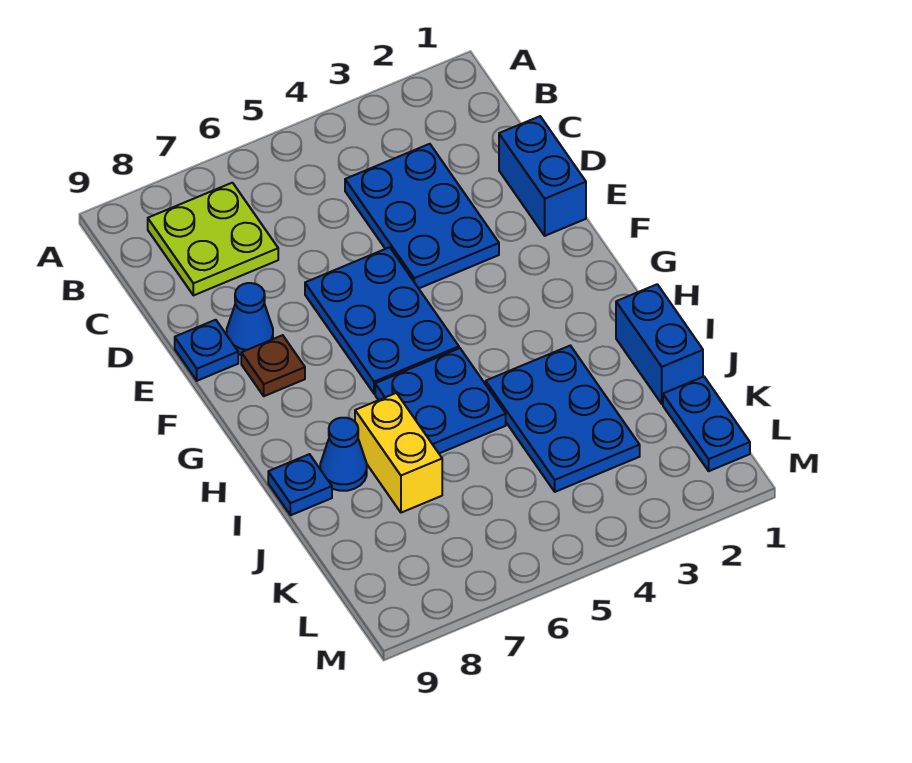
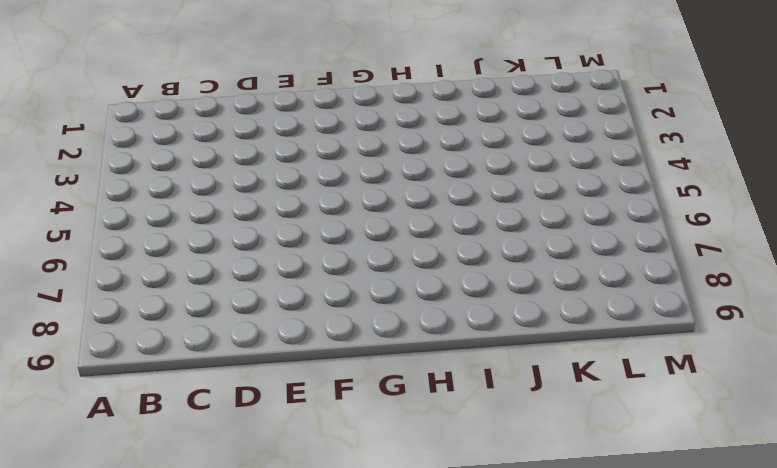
none -> lime 2x2 plate [148,183,278,295]
none -> blue 2x3 plate [345,144,499,288]
none -> blue 1x2 brick [499,116,586,236]

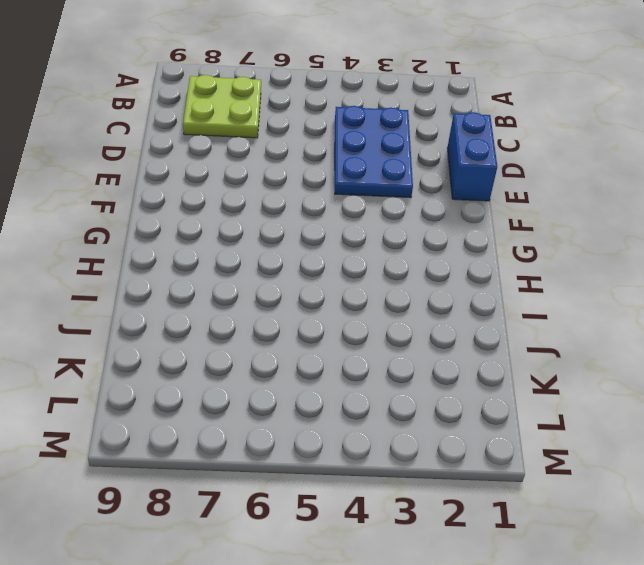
none -> blue 2x3 plate [305,247,459,394]
none -> blue 1x1 cone [227,283,273,355]
none -> blue 1x1 plate [175,320,238,381]

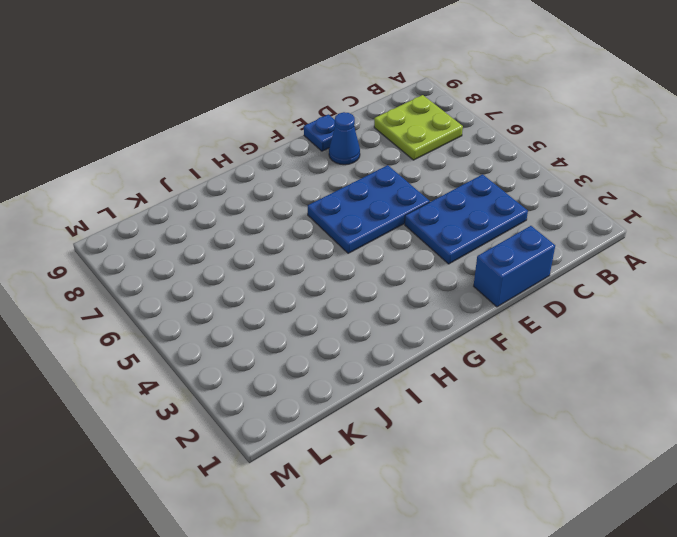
none -> brown 1x1 plate [241,335,305,396]
none -> blue 2x2 plate [375,348,506,453]
none -> blue 1x2 brick [616,284,703,404]

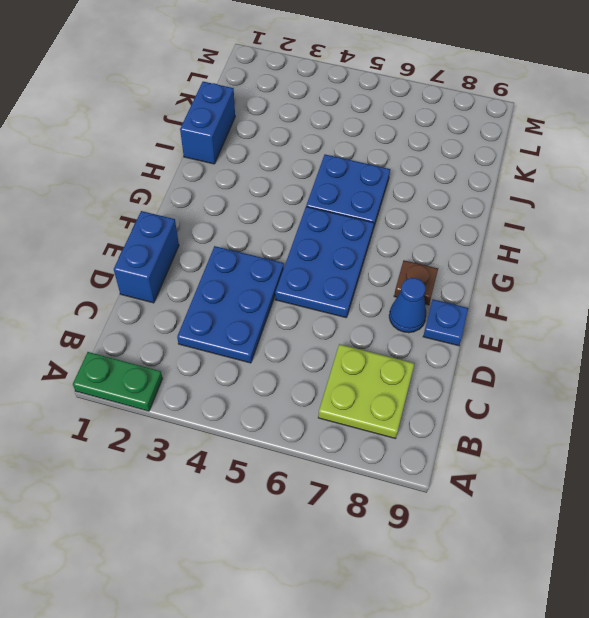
green 1x2 plate [73,352,163,411] -> none
none -> blue 2x3 plate [486,346,640,492]
none -> yellow 1x2 brick [355,393,442,513]
none -> blue 1x1 cone [320,418,367,491]

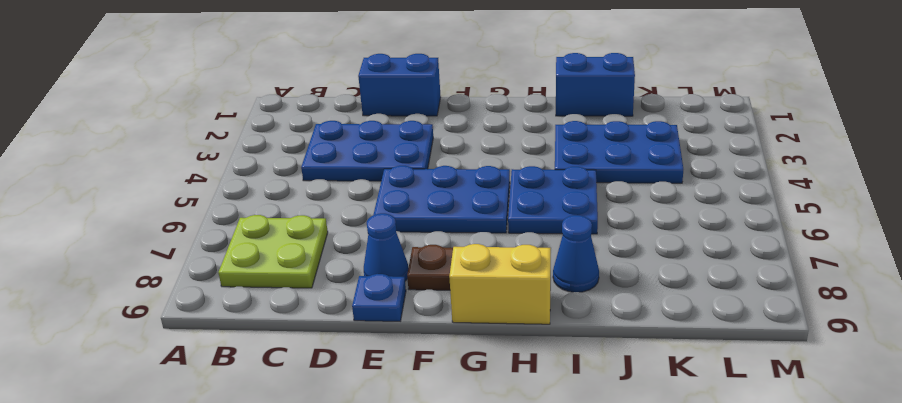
yellow 1x2 brick [449,244,551,324] -> yellow 1x2 brick moved to [355,393,442,513]
none -> blue 1x1 plate [268,454,332,515]
none -> blue 1x2 plate [663,377,750,471]

